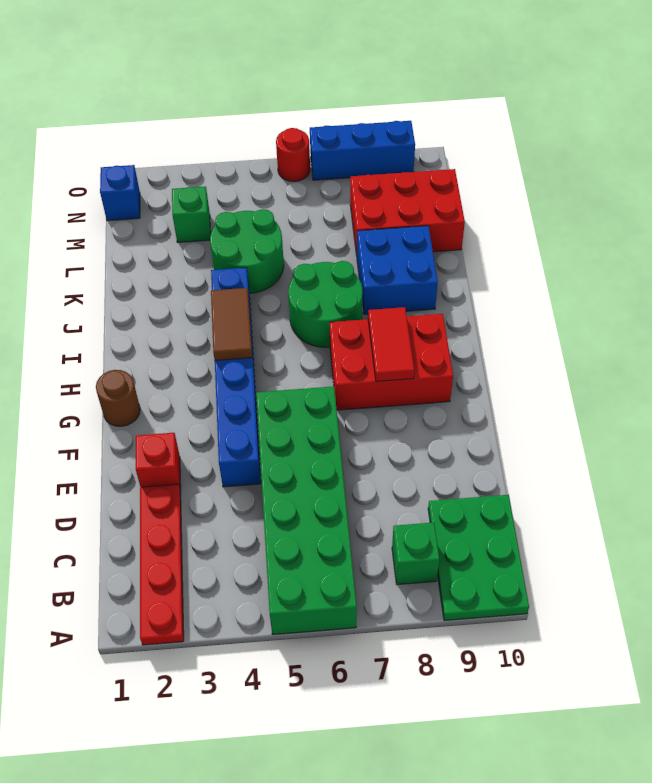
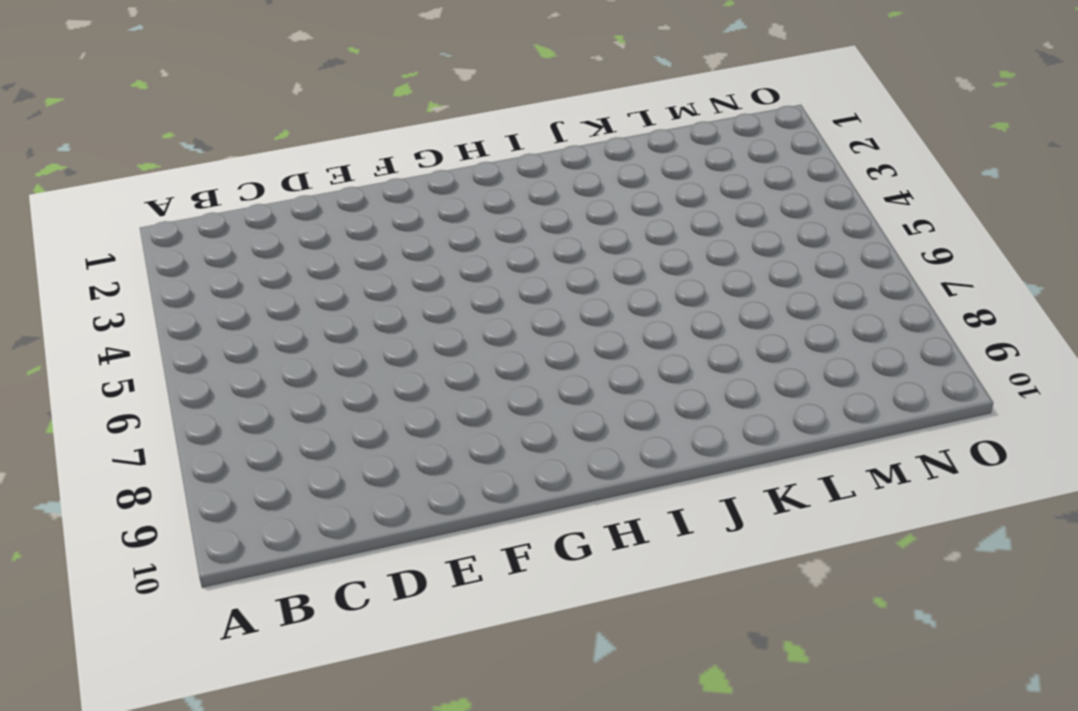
none -> red 1x4 plate [140,484,184,645]
none -> green 2x6 brick [256,386,357,634]
none -> green 2x3 plate [428,495,529,621]

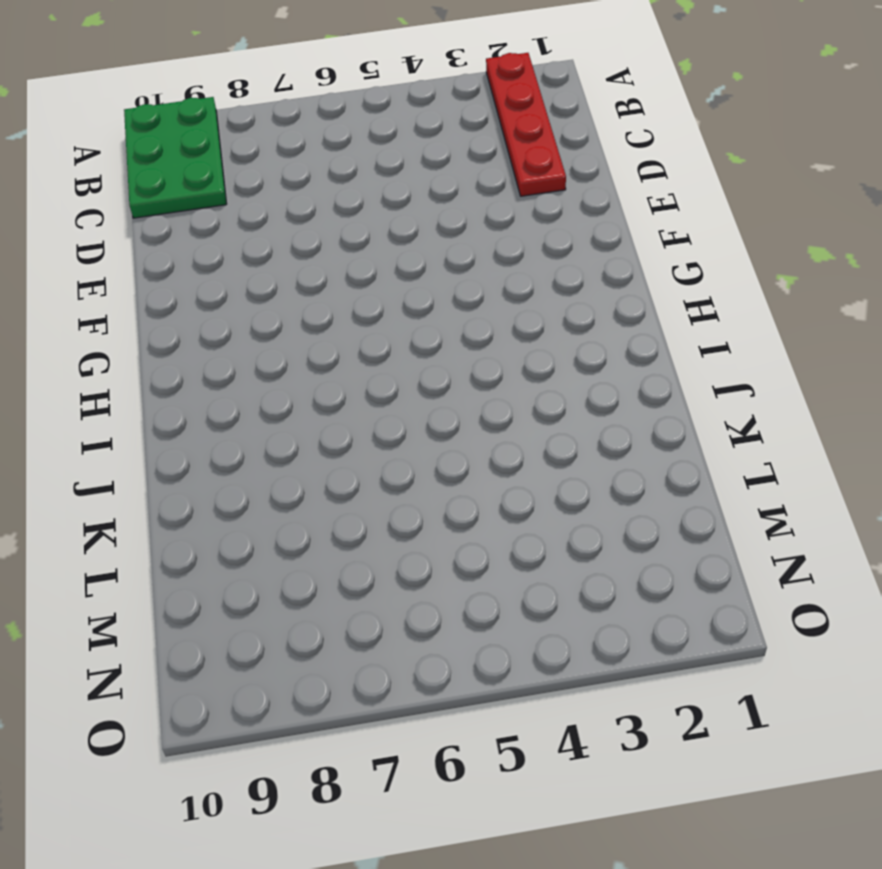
none -> green 2x6 brick [256,386,357,634]
none -> green 1x1 brick [392,522,439,585]
none -> red 1x1 brick [136,433,181,489]

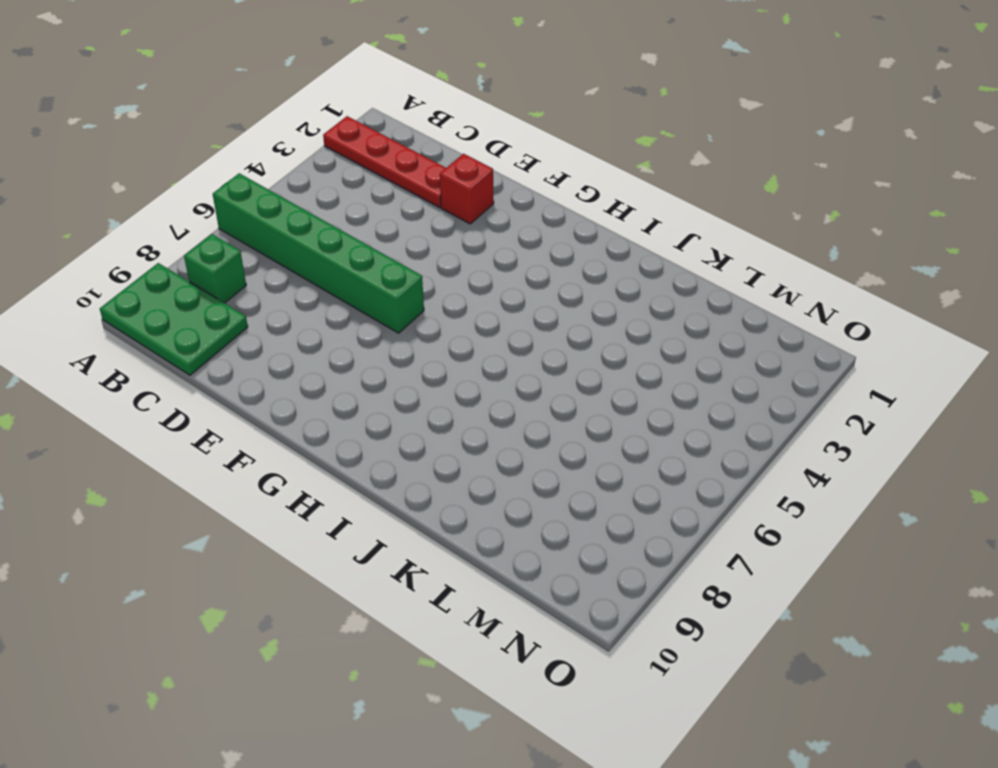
green 1x6 brick [213,173,424,333] -> green 2x6 brick [256,386,357,634]
none -> blue 1x6 brick [211,268,261,487]
none -> brown 1x1 round brick [96,370,140,426]
none -> red 2x3 brick [330,314,453,410]

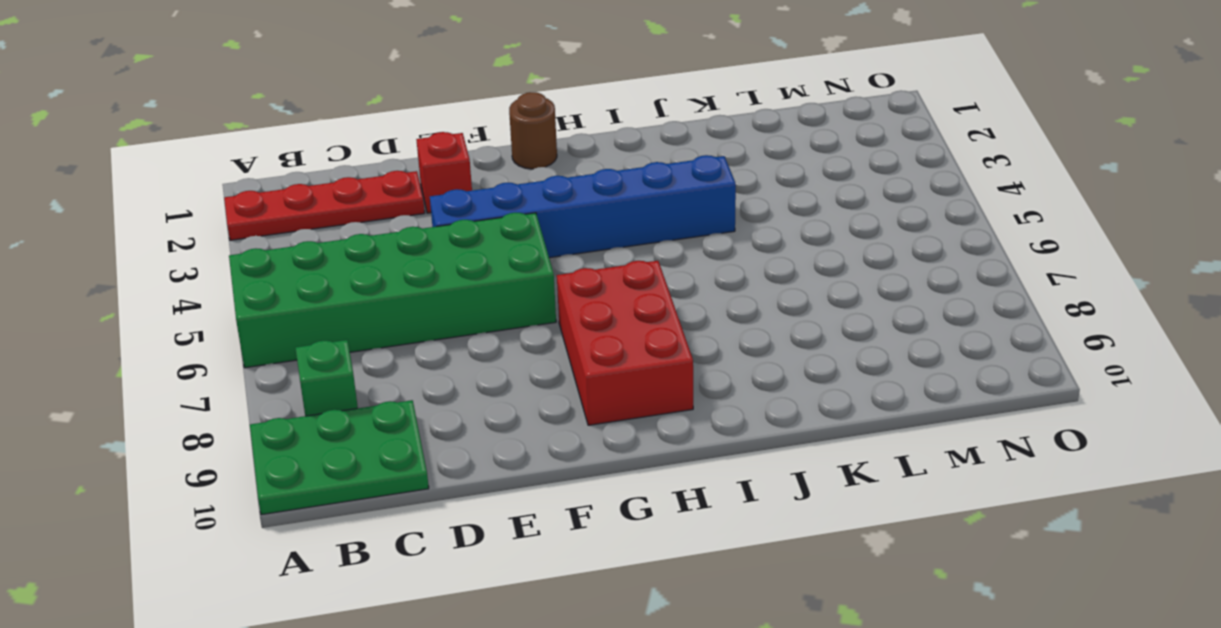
none -> green 2x2 round brick [288,261,363,347]
none -> blue 2x2 brick [357,226,438,314]
none -> green 2x2 round brick [210,209,284,293]

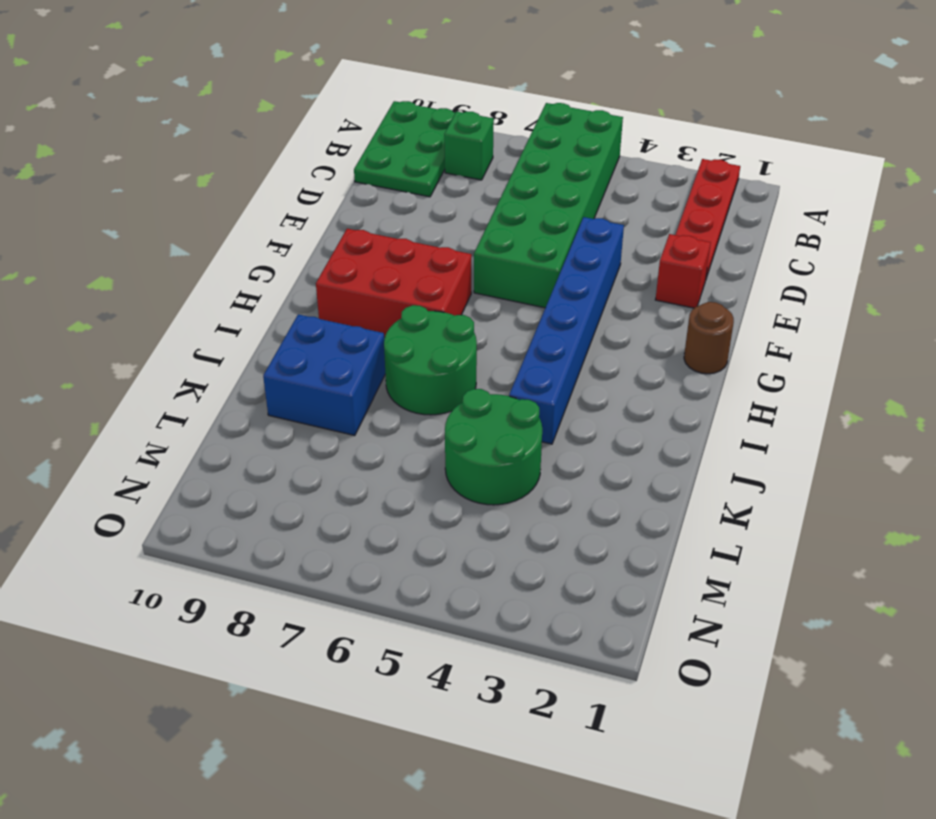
none -> red 2x3 brick [350,169,465,255]
none -> green 1x1 brick [172,186,211,242]
none -> blue 1x1 brick [100,165,140,221]

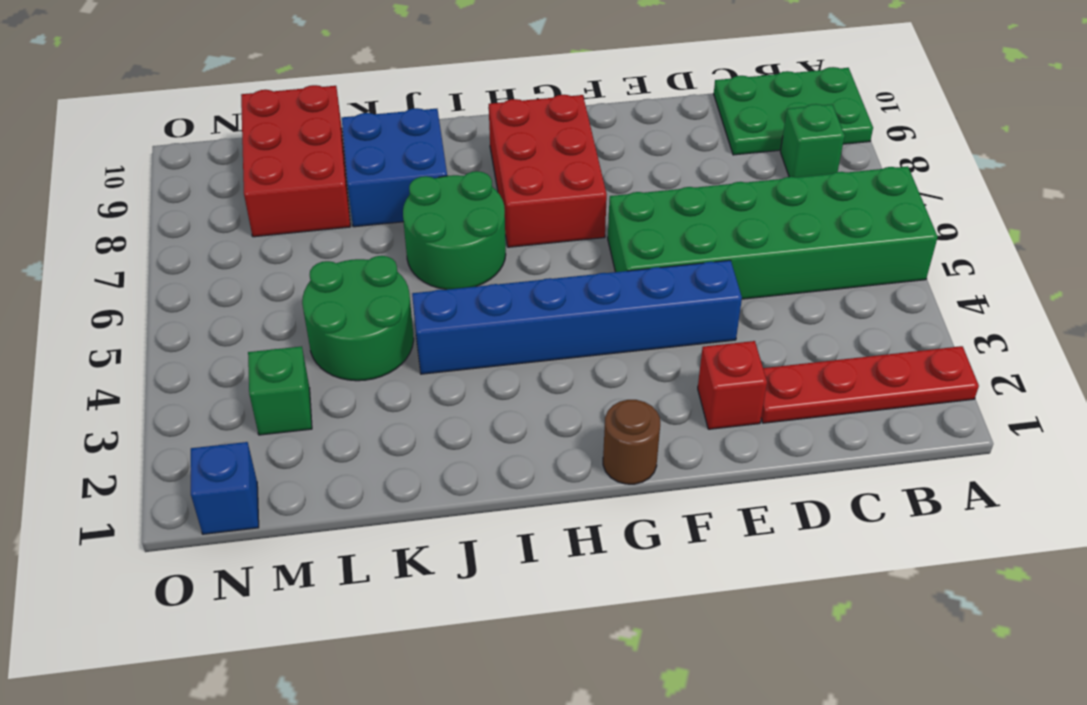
none -> red 1x1 round brick [276,128,310,182]
none -> blue 1x3 brick [310,121,415,180]
none -> red 1x2 tile [368,307,414,381]

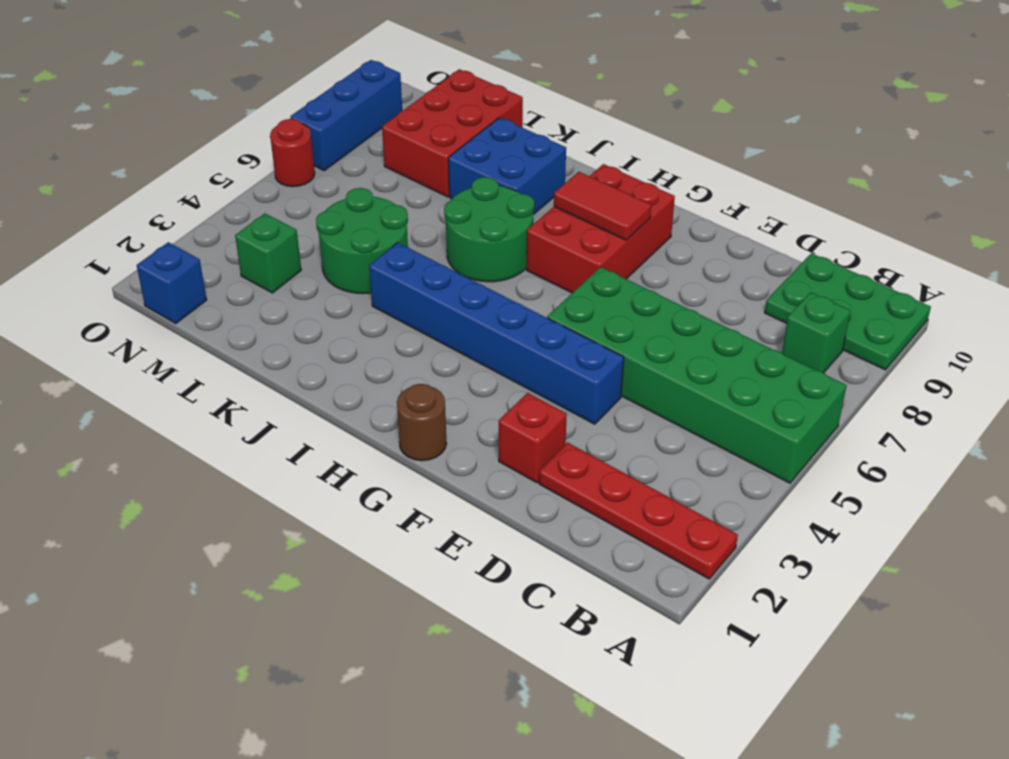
none -> brown 1x2 tile [211,288,252,360]

